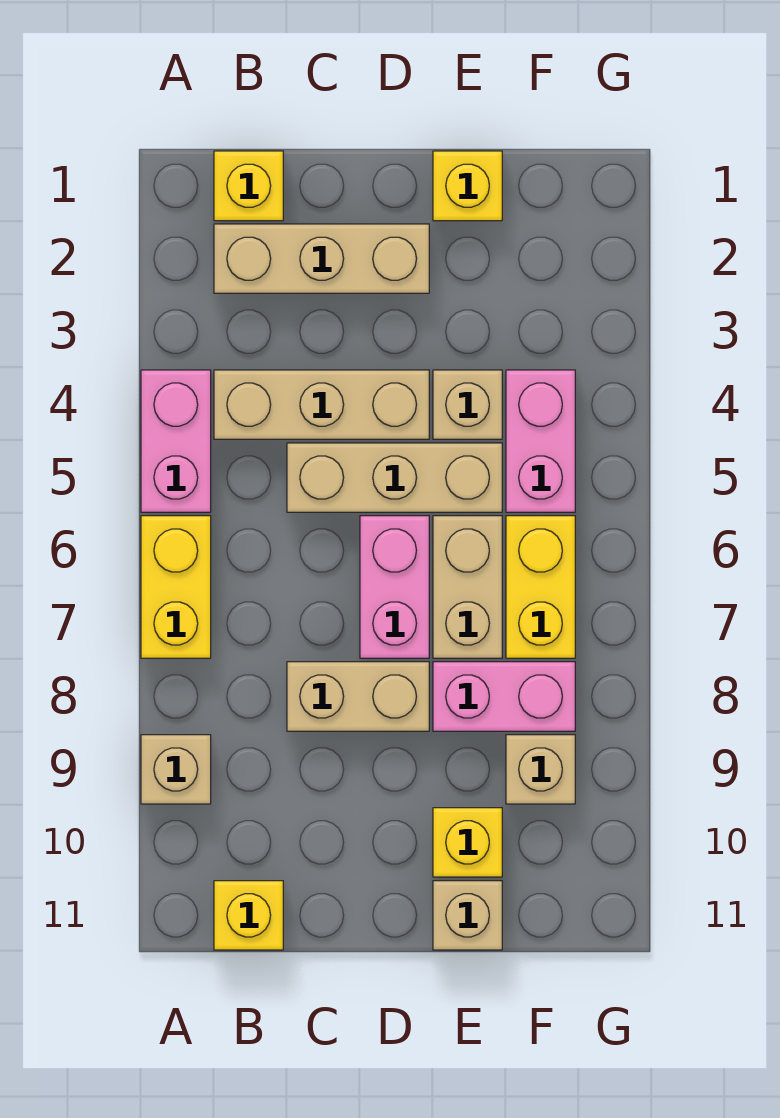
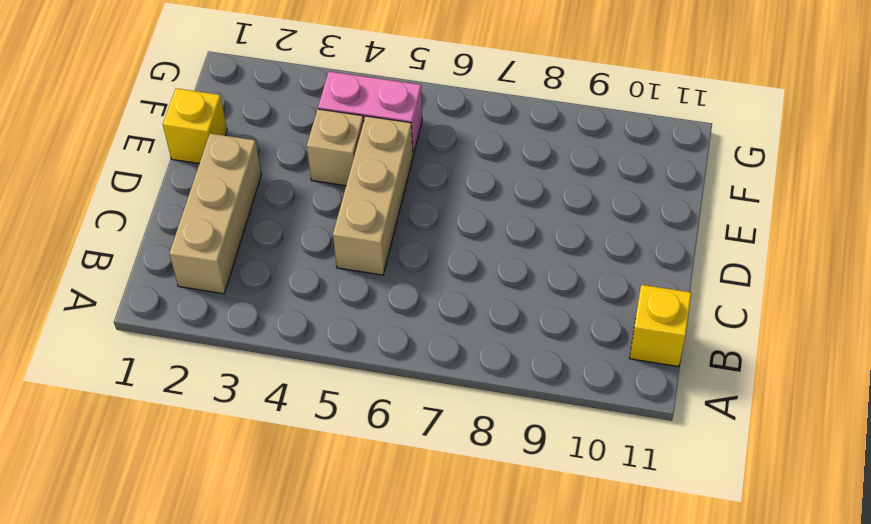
none -> pink 1x2 brick [141,370,211,512]
none -> yellow 1x2 brick [141,516,211,658]
none -> tan 1x1 brick [141,735,211,804]

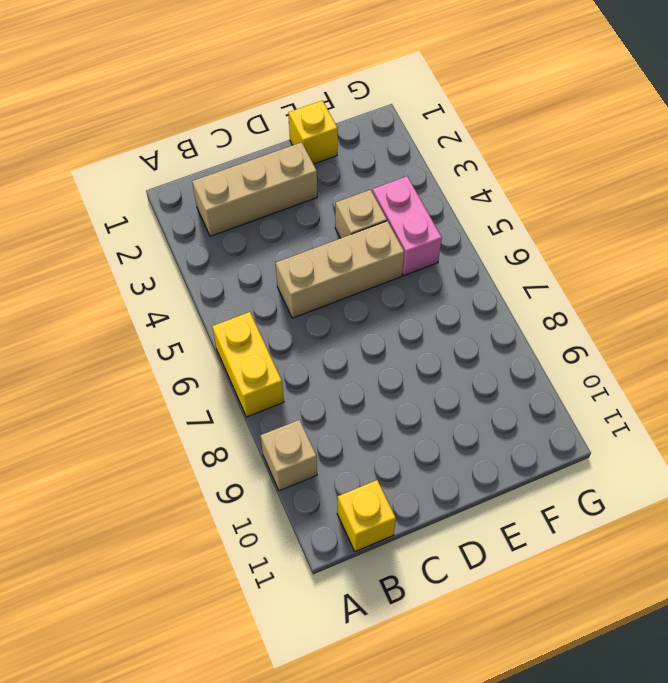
none -> pink 1x2 brick [141,370,211,512]
none -> yellow 1x1 brick [214,151,283,221]
none -> tan 1x3 brick [214,370,429,439]

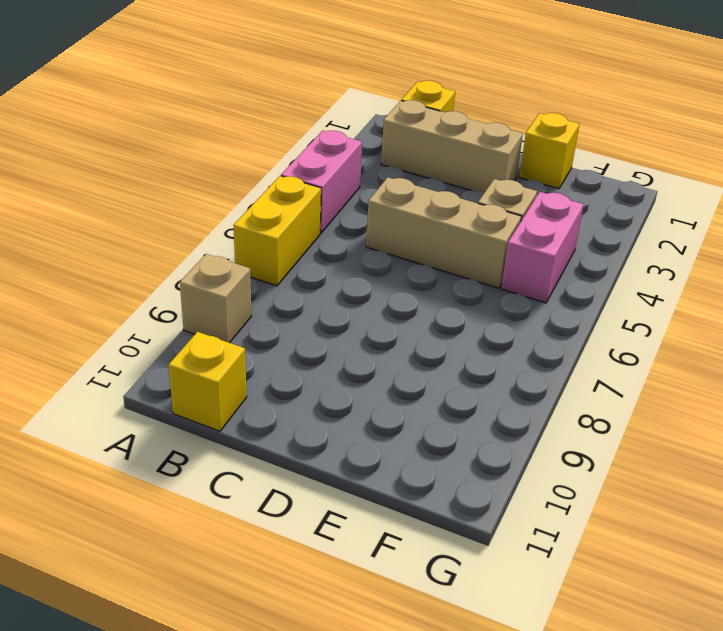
none -> tan 1x3 brick [214,370,429,439]
none -> tan 1x2 brick [287,662,429,731]
none -> pink 1x2 brick [360,516,429,658]

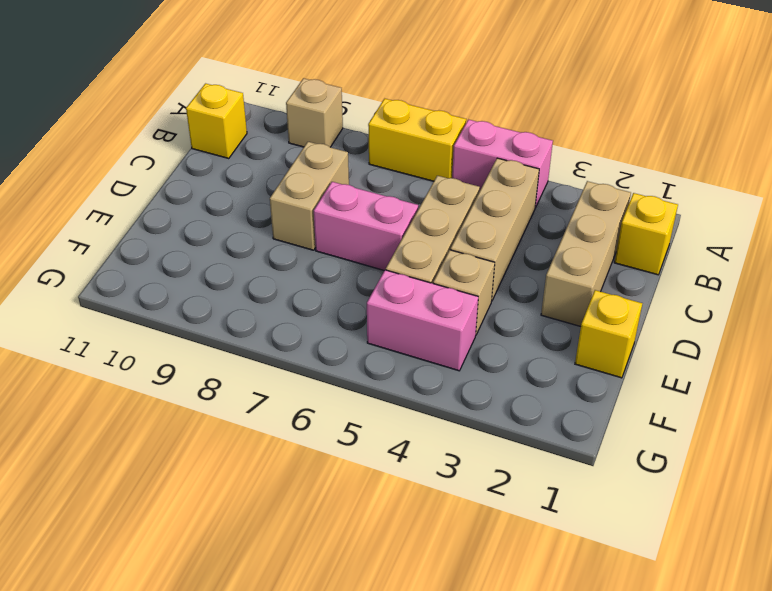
none -> tan 1x2 brick [433,516,502,658]
none -> pink 1x2 brick [433,662,575,731]
none -> yellow 1x1 brick [433,808,502,877]

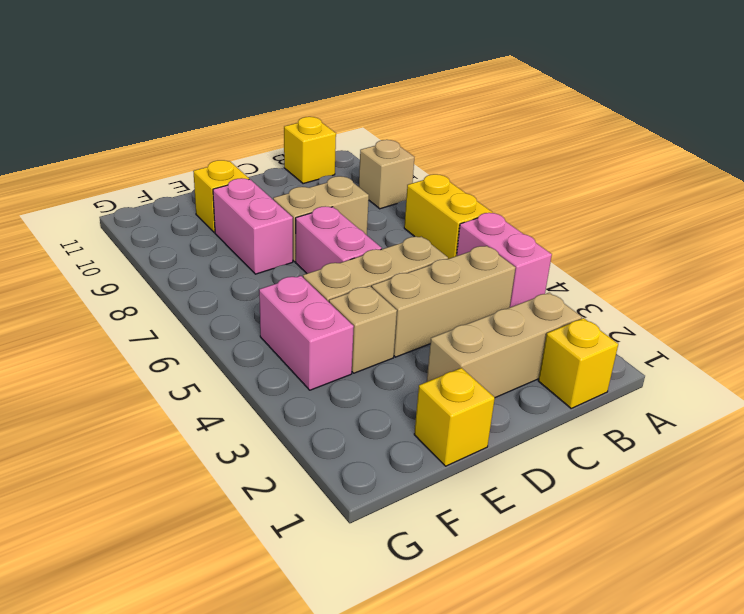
pink 1x2 brick [213,178,293,274] -> pink 1x2 brick turned to [433,662,575,731]
none -> tan 1x2 brick [433,516,502,658]
none -> tan 1x1 brick [433,881,502,950]
none -> yellow 1x2 brick [506,516,575,658]

